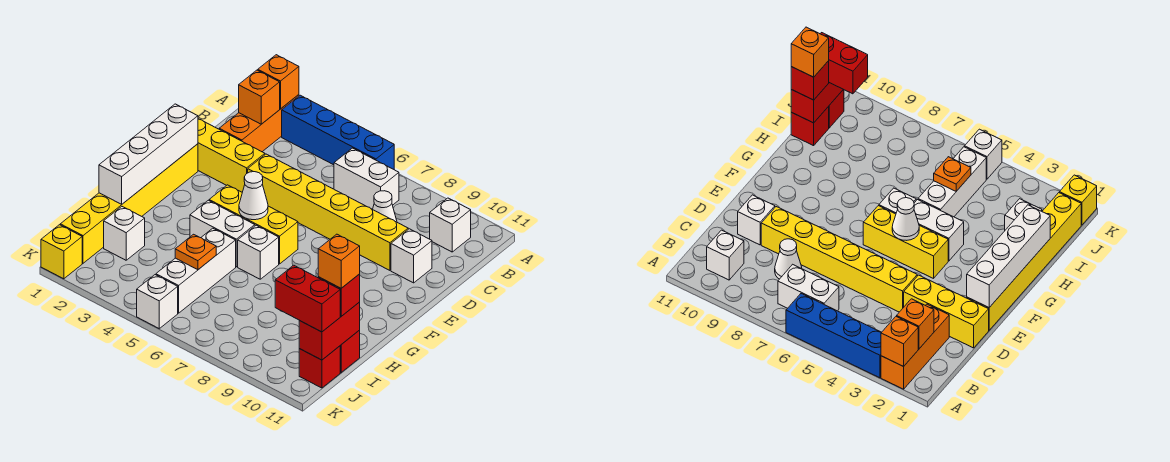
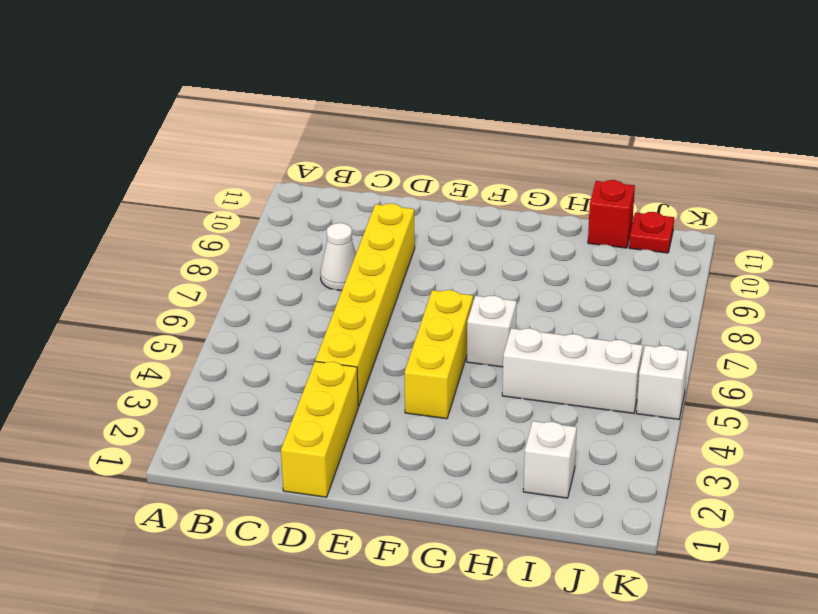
red 1x1 plate [629,212,674,253] -> red 1x1 brick [299,346,340,388]
none -> orange 1x3 brick [219,95,299,152]
none -> blue 1x4 brick [282,95,394,169]
none -> white 1x2 brick [334,148,399,210]

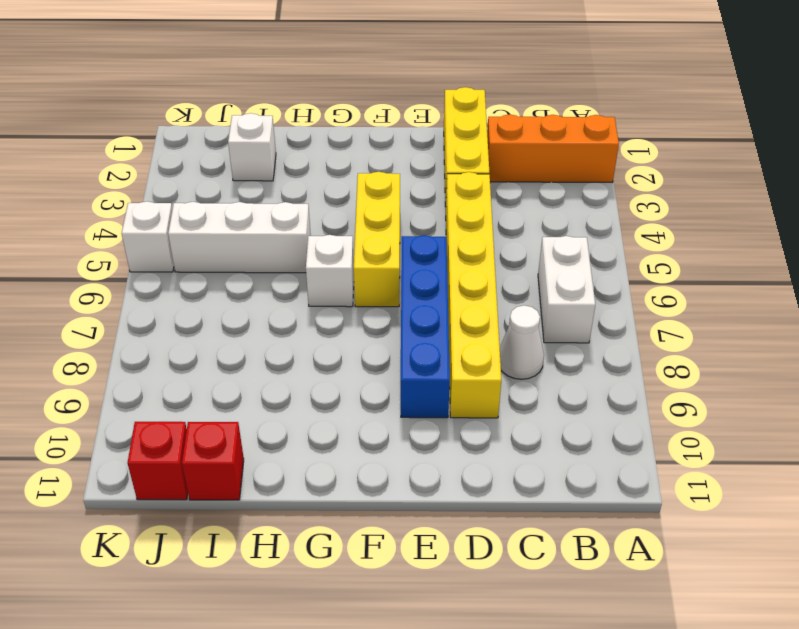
blue 1x4 brick [401,235,450,418] -> blue 1x4 brick moved to [282,95,394,169]
none -> white 1x1 brick [430,198,471,252]
none -> white 1x1 brick [391,229,432,283]
none -> yellow 1x6 brick [60,144,198,263]

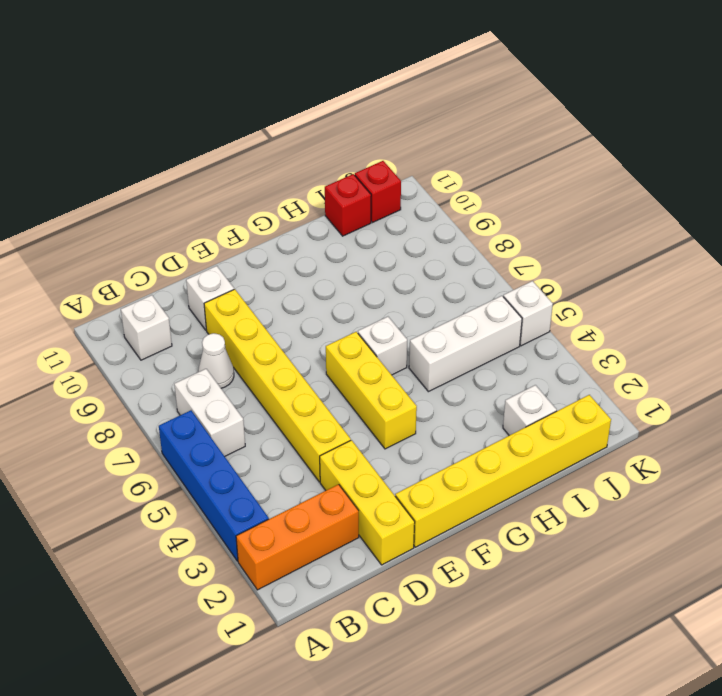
none -> white 1x2 brick [190,200,255,267]
none -> yellow 1x1 brick [41,225,82,279]
none -> orange 1x1 brick [258,55,299,109]

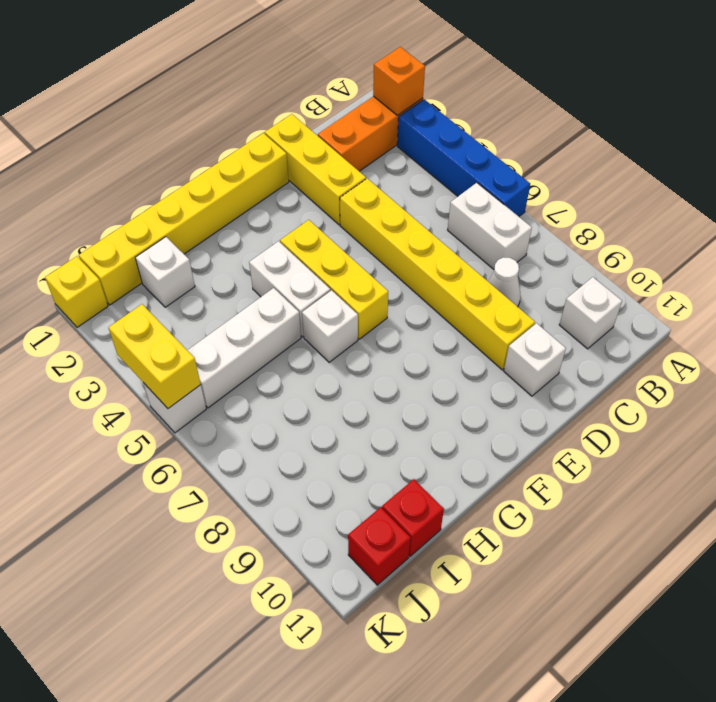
yellow 1x2 brick [108,304,201,409] -> none
none -> orange 1x1 brick [239,70,280,124]
none -> white 1x4 brick [99,104,198,204]
none -> white 1x1 cone [239,172,268,220]

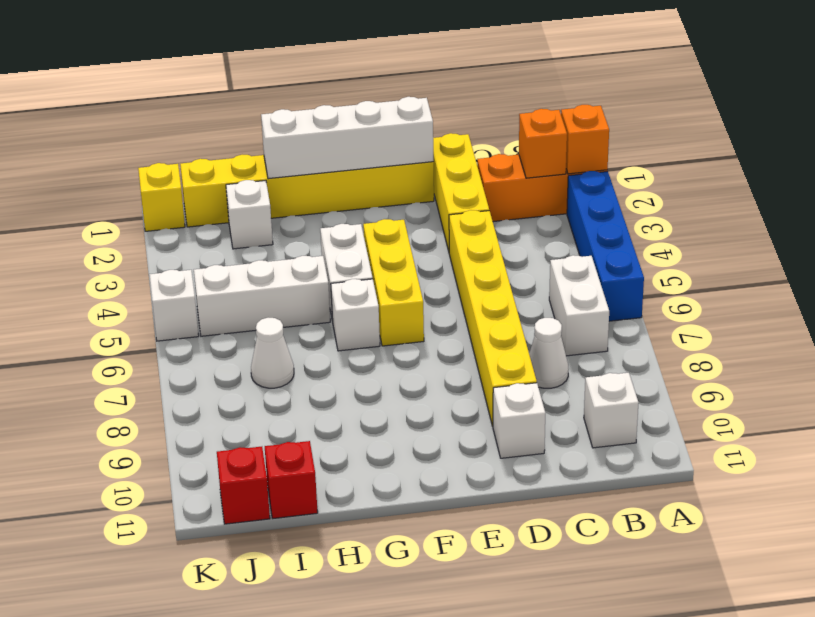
white 1x1 cone [251,318,294,388] -> white 1x1 cone moved to [239,172,268,220]
none -> orange 1x1 plate [175,234,216,270]
none -> red 1x2 brick [299,302,360,360]
none -> red 1x1 brick [318,274,360,316]

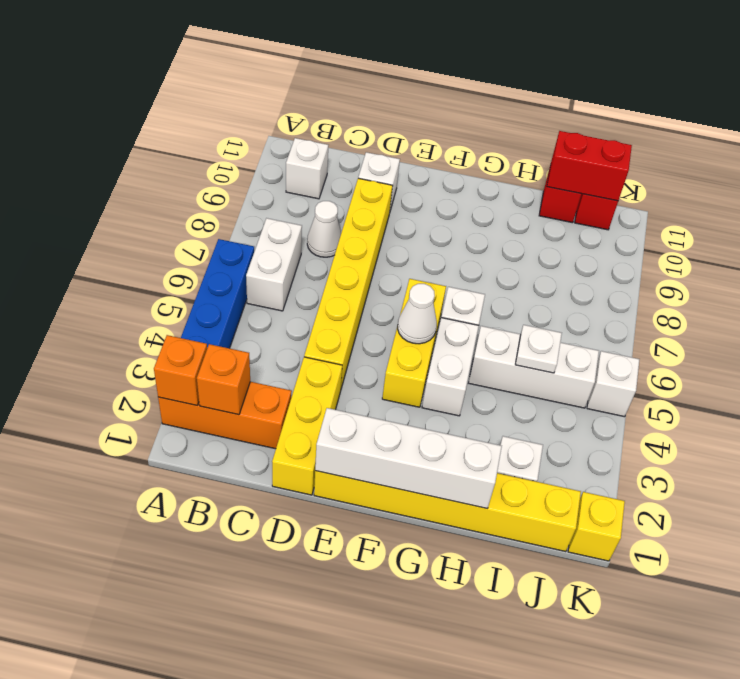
white 1x1 plate [515,325,562,373] -> orange 1x1 plate [175,234,216,270]
none -> red 1x1 brick [318,274,360,316]
none -> red 1x2 brick [275,265,340,332]
none -> orange 1x1 brick [318,234,360,288]

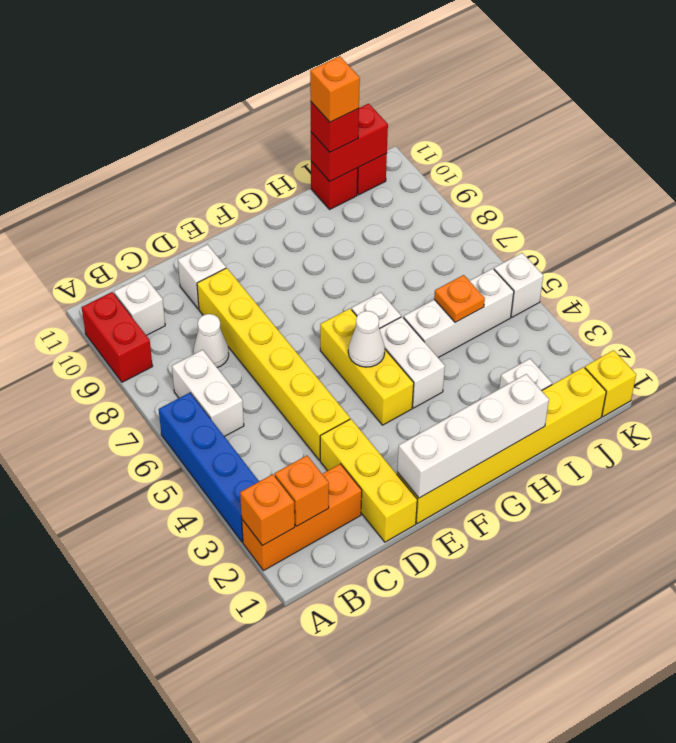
red 1x2 brick [82,292,153,382] -> red 1x2 brick moved to [275,265,340,332]

